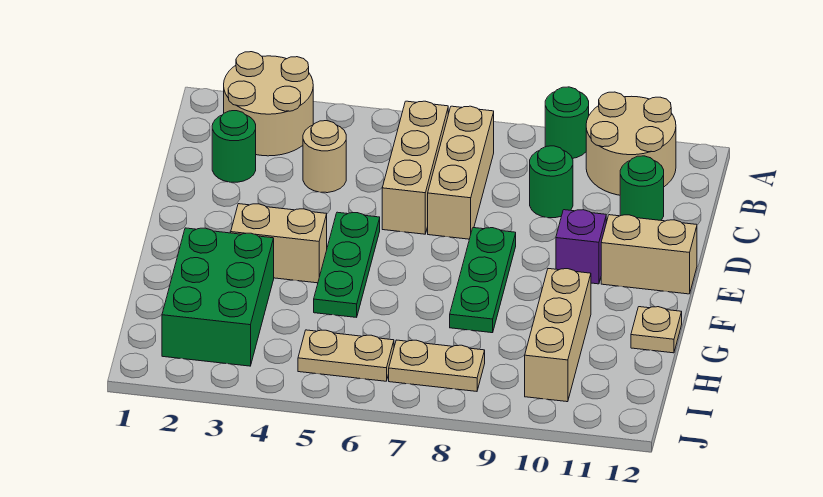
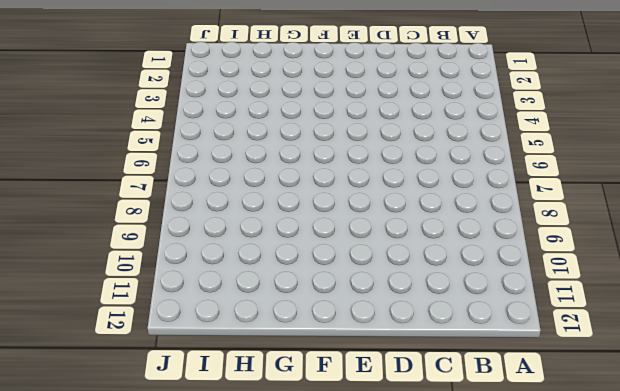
none -> tan 2x2 round brick [224,52,313,156]
none -> green 1x1 round brick [545,87,589,158]
none -> tan 2x2 round brick [586,92,676,195]

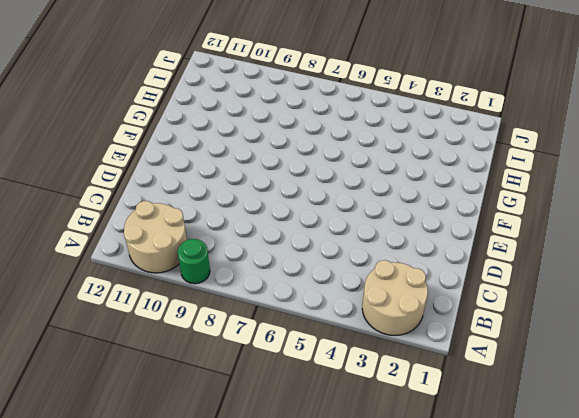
none -> tan 1x3 brick [382,101,448,234]
none -> tan 1x3 brick [428,106,494,239]
none -> green 1x1 round brick [212,111,256,182]

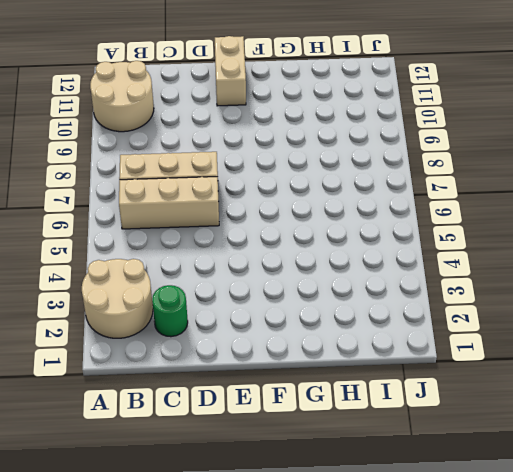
none -> green 1x1 round brick [545,87,589,158]
none -> tan 1x1 round brick [303,121,346,193]
none -> green 1x1 round brick [530,146,573,218]

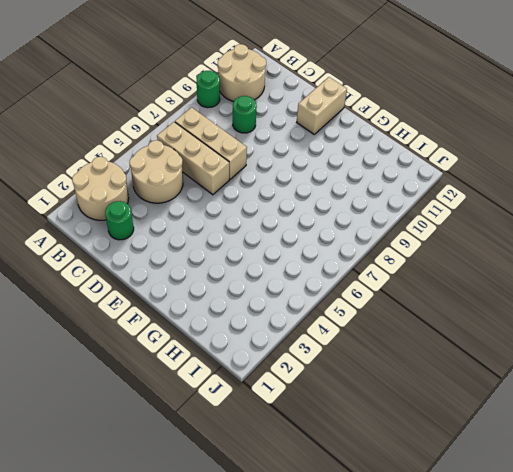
tan 2x2 round brick [130,140,183,203] -> tan 1x1 round brick [303,121,346,193]
none -> green 1x1 round brick [620,156,664,220]
none -> green 1x3 plate [314,212,380,317]
none -> green 1x3 plate [450,228,516,333]

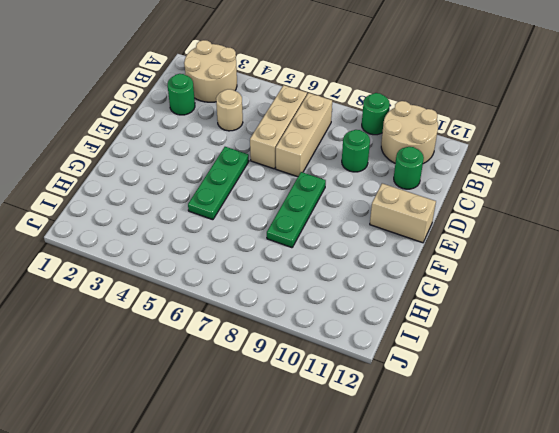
none -> purple 1x1 brick [556,210,606,284]
none -> tan 1x2 brick [231,204,327,283]
none -> green 2x3 brick [162,228,274,366]

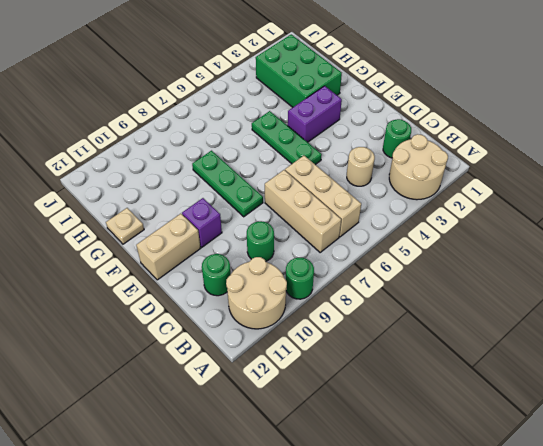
purple 1x2 brick [288,86,342,142] -> tan 1x2 brick [231,204,327,283]
none -> tan 1x3 brick [525,269,591,402]
none -> tan 1x2 plate [298,330,394,381]
none -> tan 1x2 plate [389,340,485,391]

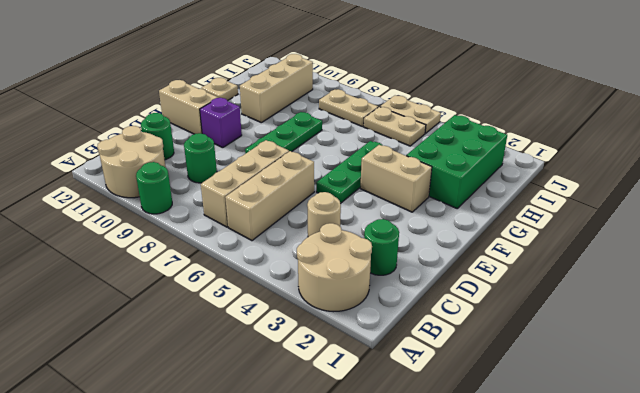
tan 1x2 plate [380,96,441,133] -> none

